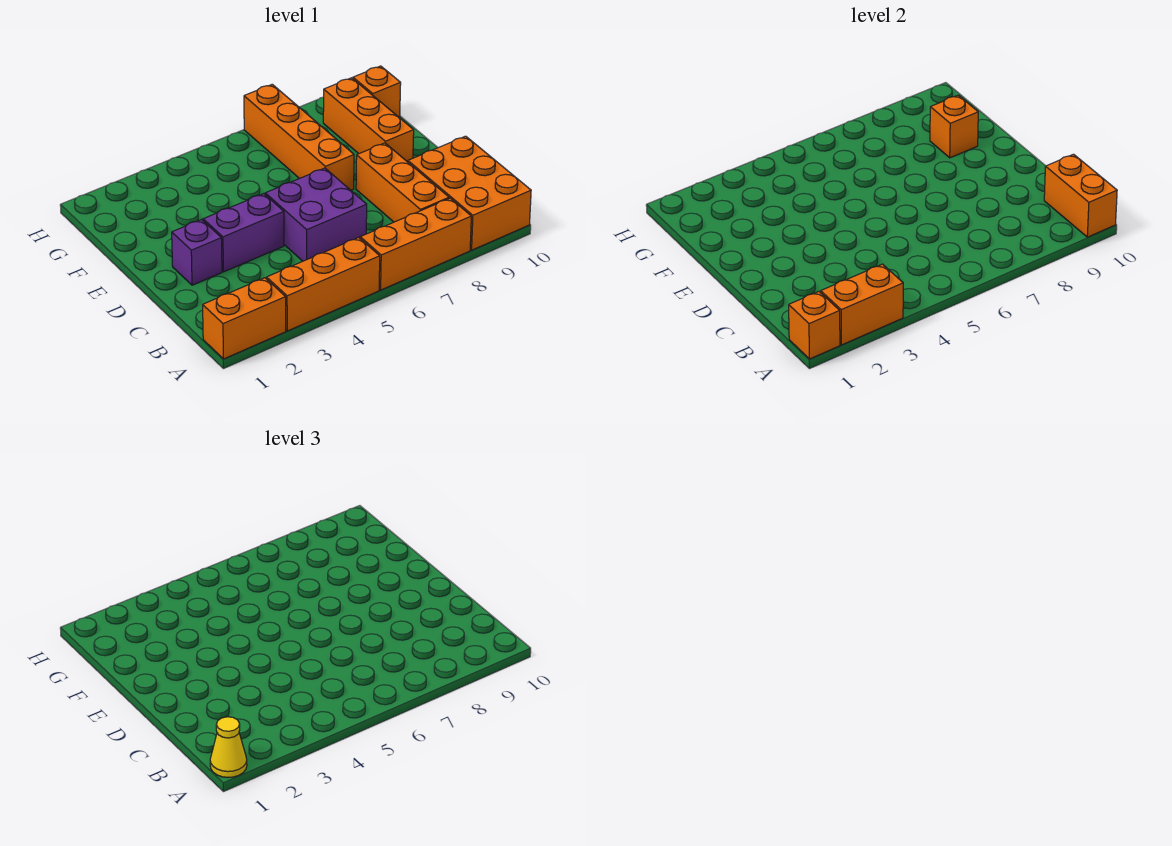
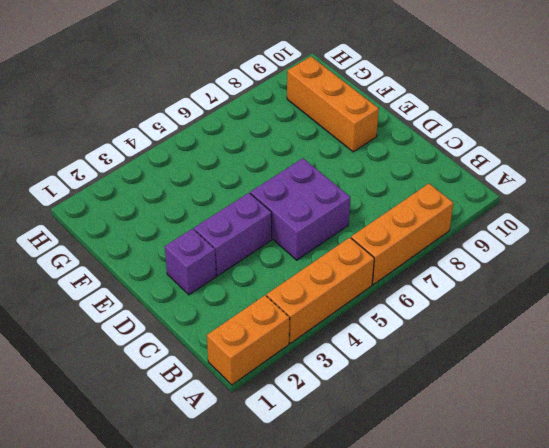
none -> orange 2x3 brick [408,136,531,250]
none -> orange 1x3 brick [356,143,449,222]
none -> orange 1x4 brick [244,84,354,190]

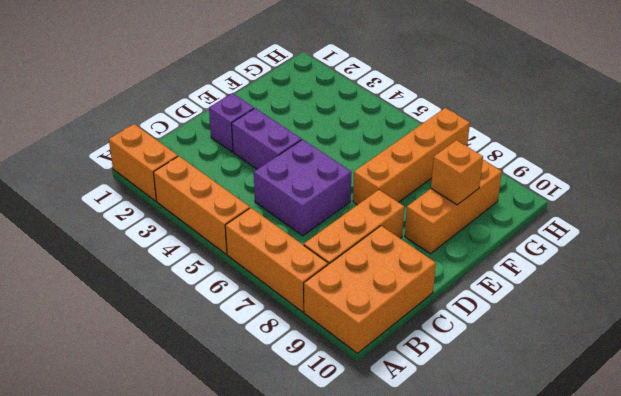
none -> orange 1x1 brick [353,66,401,117]
none -> orange 1x1 brick [789,292,840,359]
none -> orange 1x2 brick [821,264,903,345]

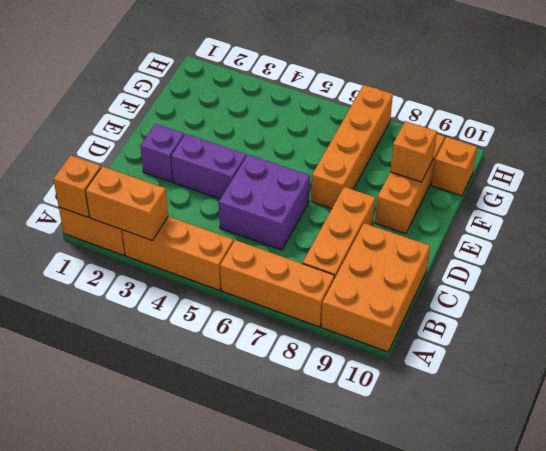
none -> orange 1x2 brick [1044,154,1117,237]
none -> yellow 1x1 cone [210,717,247,778]

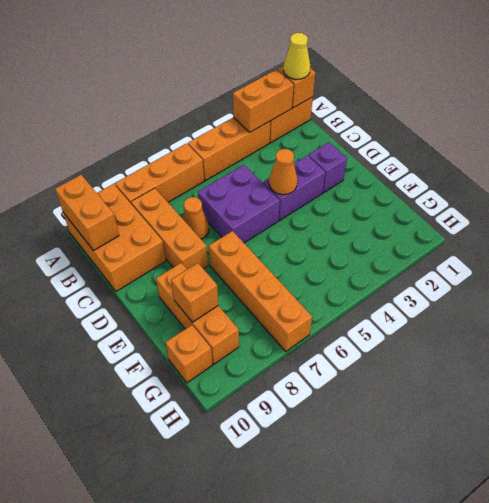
orange 1x1 cone [183,197,209,239] -> none
orange 1x1 cone [269,149,298,195] -> none

